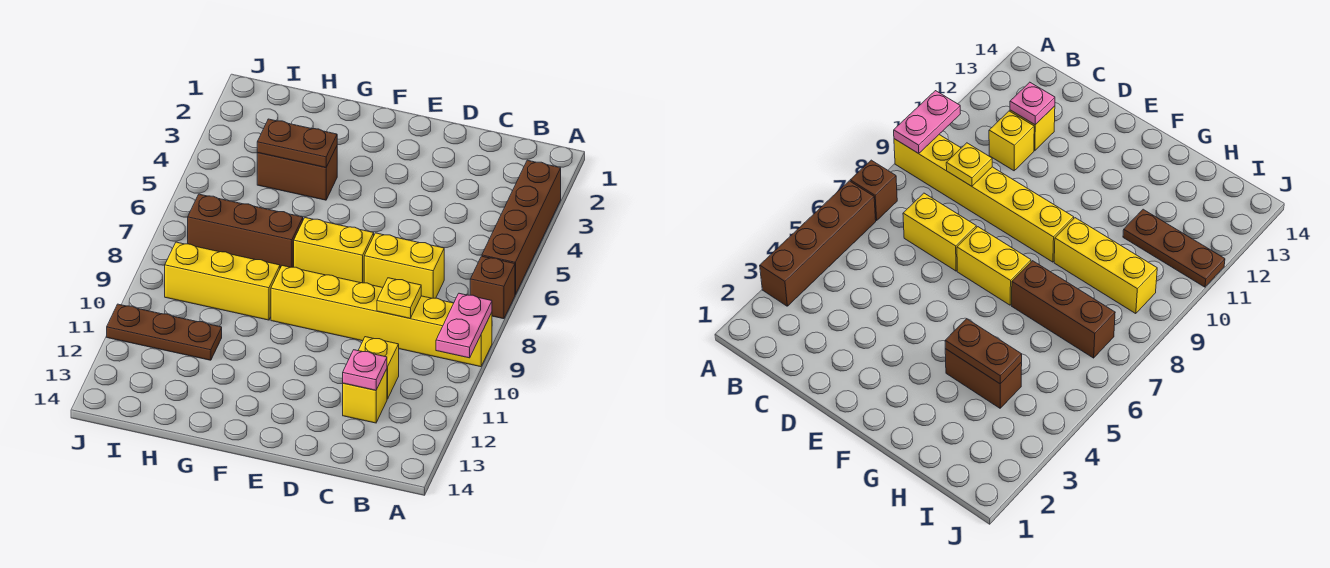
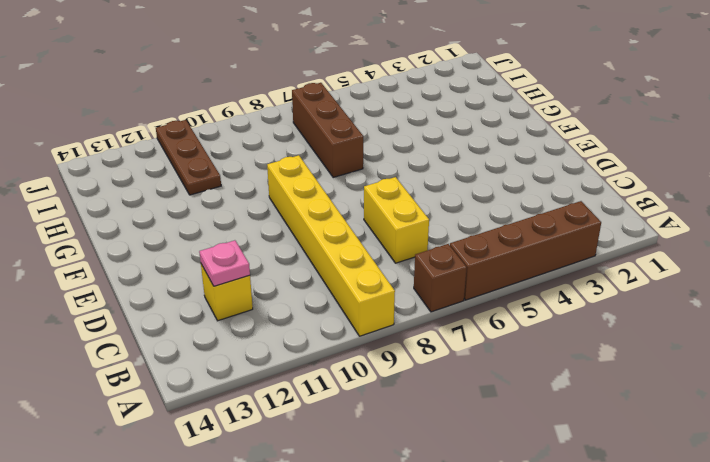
none -> yellow 1x1 brick [358,337,399,399]
none -> yellow 1x2 brick [294,218,374,283]
none -> brown 1x2 brick [257,146,337,200]

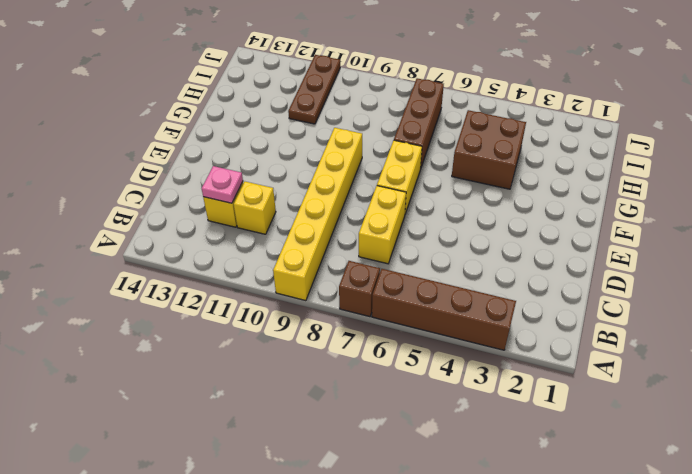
brown 2x2 brick [452,110,526,189] -> brown 1x2 brick [257,146,337,200]
none -> yellow 1x3 brick [165,242,280,320]
none -> pink 1x2 plate [436,293,492,358]
none -> yellow 1x1 plate [377,278,421,318]

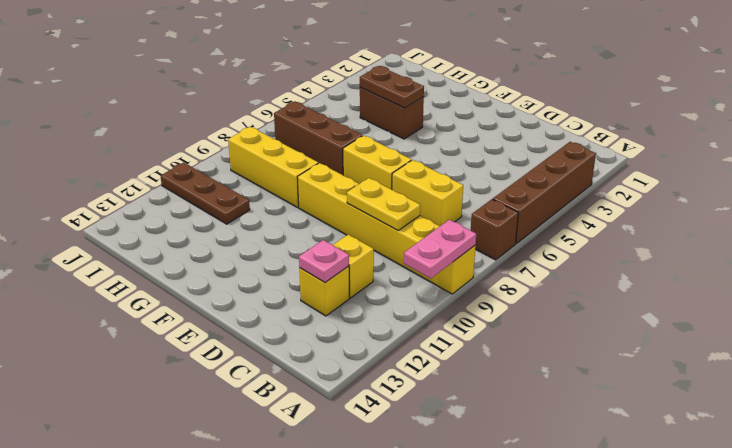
yellow 1x2 plate [347,178,420,230] -> yellow 1x1 plate [377,278,421,318]

